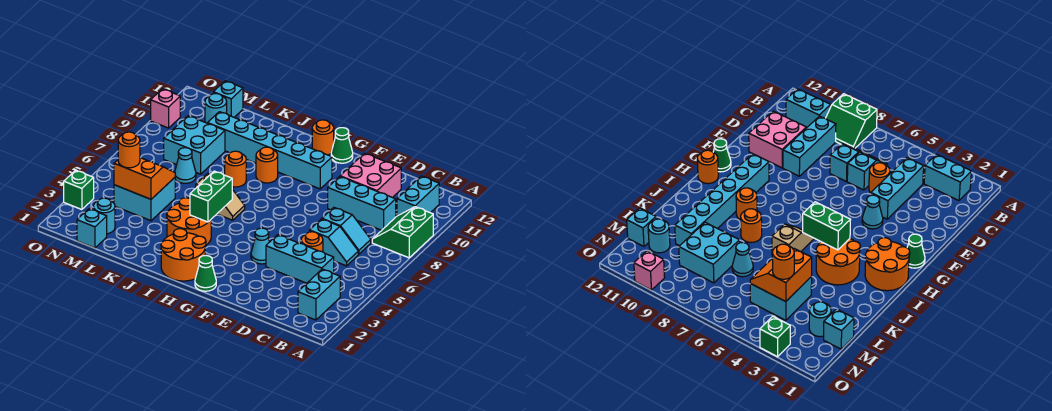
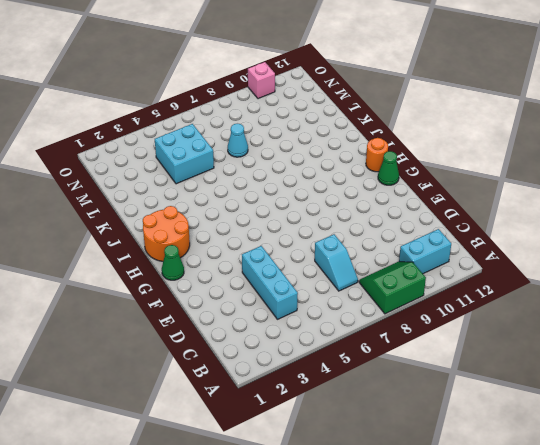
none -> cyan 1x2 brick [298,269,340,320]
none -> cyan 1x2 slope [310,219,358,266]
none -> cyan 1x3 brick [328,176,396,230]
none -> orange 1x1 round brick [301,232,323,252]

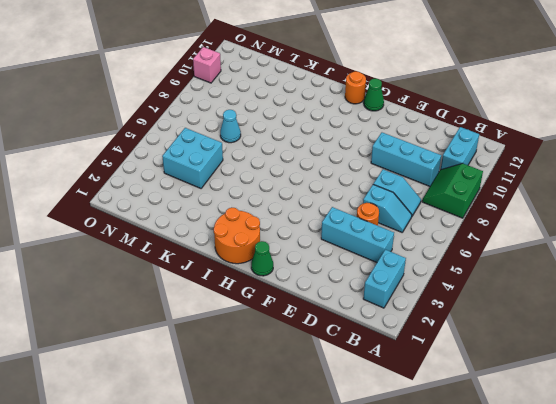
none -> pink 2x2 brick [340,153,401,198]
none -> cyan 1x1 cone [251,228,269,264]
none -> cyan 1x6 brick [208,112,332,189]
none -> orange 2x2 round brick [167,198,211,246]

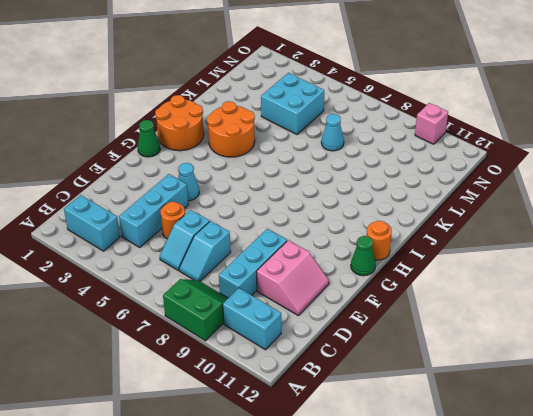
pink 2x2 slope [257,240,329,315] -> pink 2x2 brick [340,153,401,198]
none -> cyan 1x6 brick [208,112,332,189]
none -> tan 1x2 slope [196,173,245,220]
none -> orange 1x1 round brick [256,147,278,183]
none -> orange 1x1 round brick [225,151,246,187]

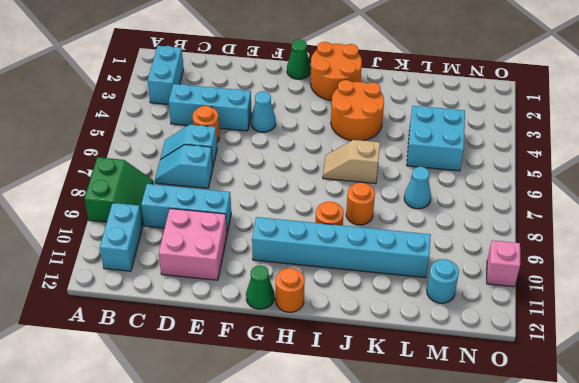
none -> cyan 2x2 brick [164,116,225,174]
none -> cyan 1x1 brick [77,209,107,248]
none -> cyan 1x1 round brick [94,198,115,234]
none -> cyan 1x1 brick [213,81,243,117]

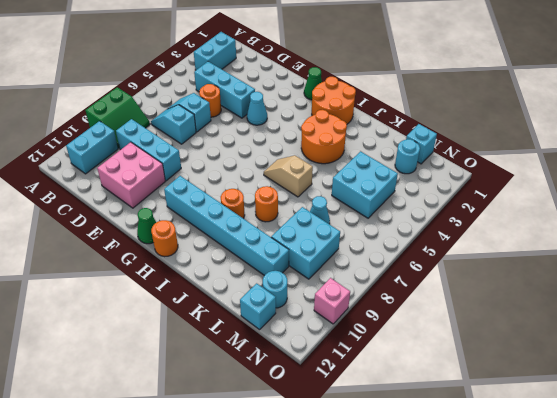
none -> green 1x1 brick [64,170,94,210]
none -> green 1x2 brick [190,171,232,222]
none -> orange 2x2 slope [114,158,175,199]
none -> orange 1x1 round brick [118,132,140,168]

